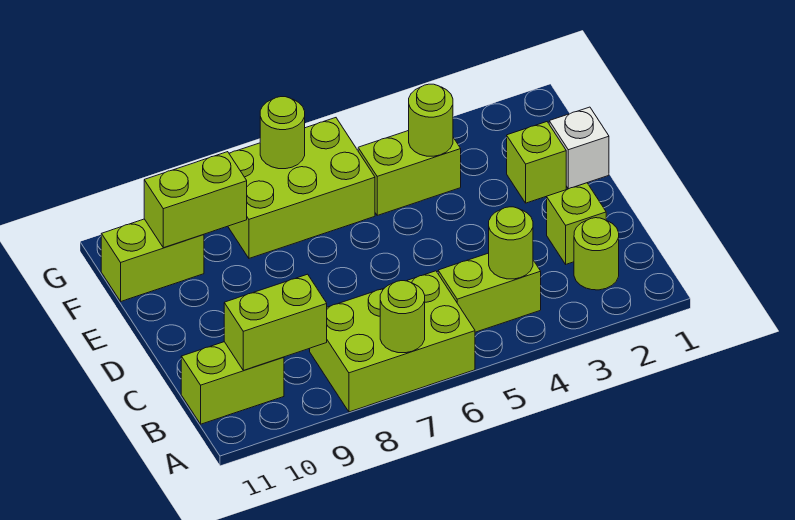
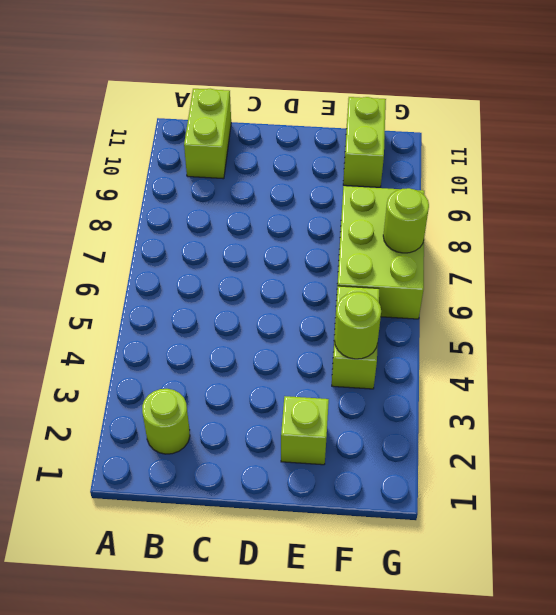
none -> lime 2x3 brick [310,271,475,412]
none -> lime 1x2 brick [438,253,541,332]
none -> lime 1x1 brick [547,183,606,264]

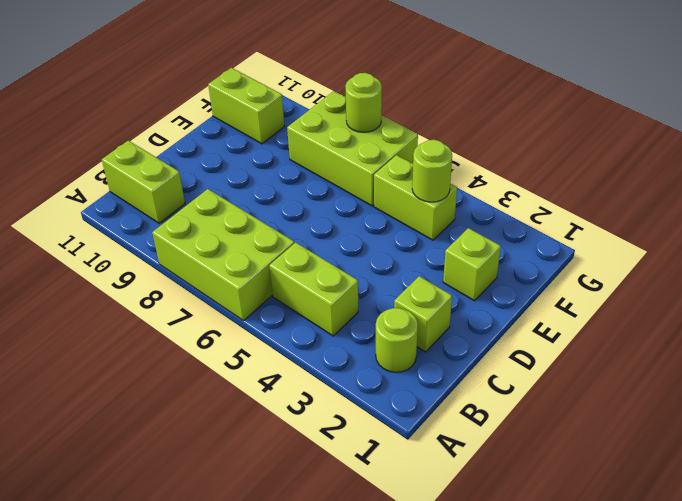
none -> white 1x1 brick [549,107,609,189]
none -> lime 1x1 round brick [380,281,425,353]
none -> lime 1x1 round brick [489,207,533,279]

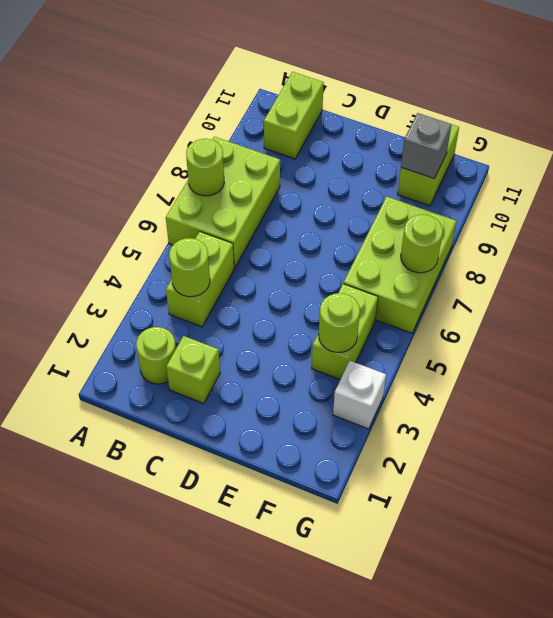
grey 1x1 brick [401,113,452,179] -> lime 1x2 brick [144,152,247,248]
white 1x1 brick [333,361,386,429] -> white 1x1 brick moved to [549,107,609,189]
none -> lime 1x1 brick [507,122,566,203]
none -> lime 1x2 brick [224,274,327,370]

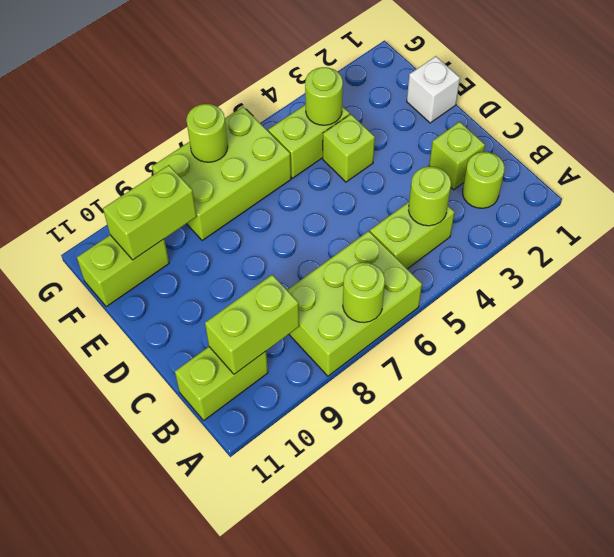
lime 1x1 brick [323,114,375,182] -> lime 1x1 brick moved to [507,122,566,203]

